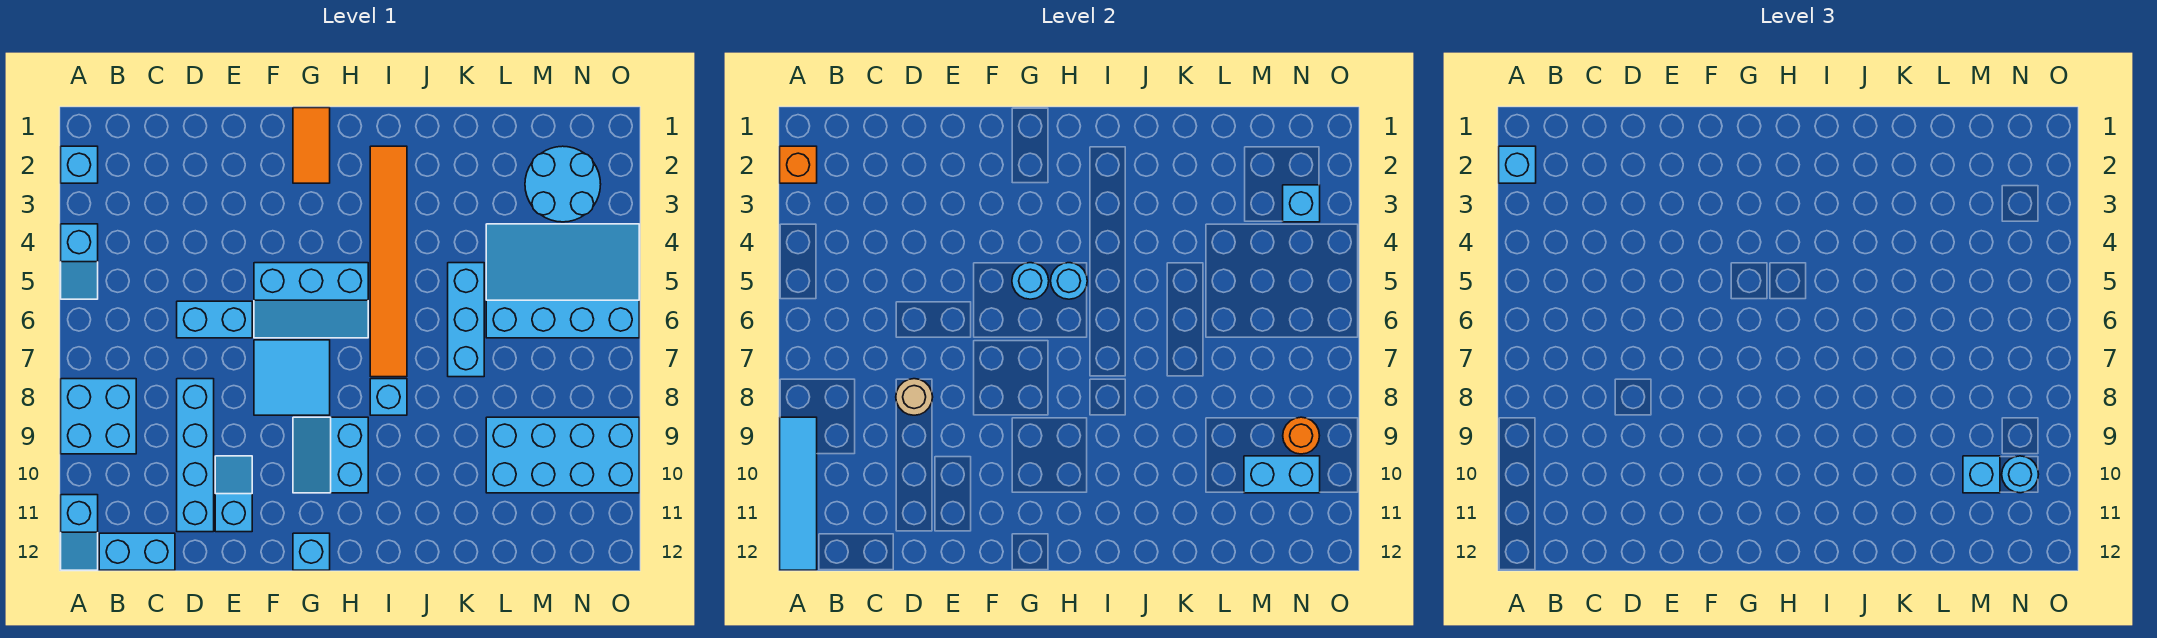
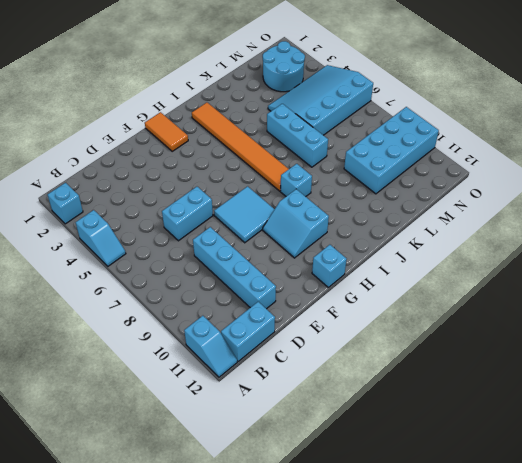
none -> cyan 2x2 brick [61,379,136,454]
none -> cyan 1x2 slope [215,456,252,532]
none -> cyan 2x3 slope [254,263,368,338]
none -> orange 1x1 brick [780,146,817,183]

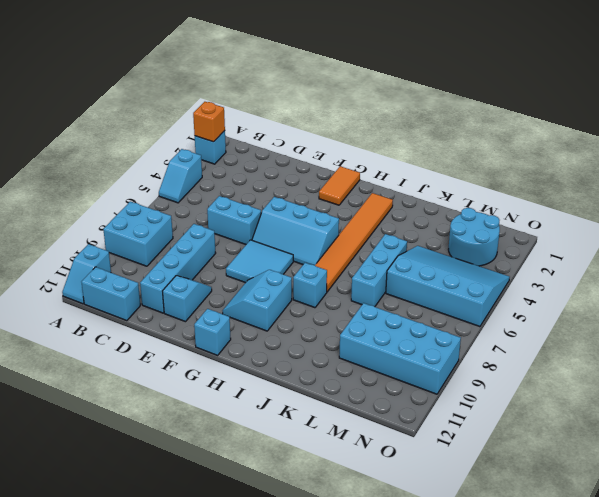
none -> cyan 1x4 tile [780,417,817,570]
none -> tan 1x1 round brick [896,379,933,415]
none -> cyan 1x1 round brick [1012,263,1049,299]
none -> cyan 1x1 round brick [1051,263,1087,299]

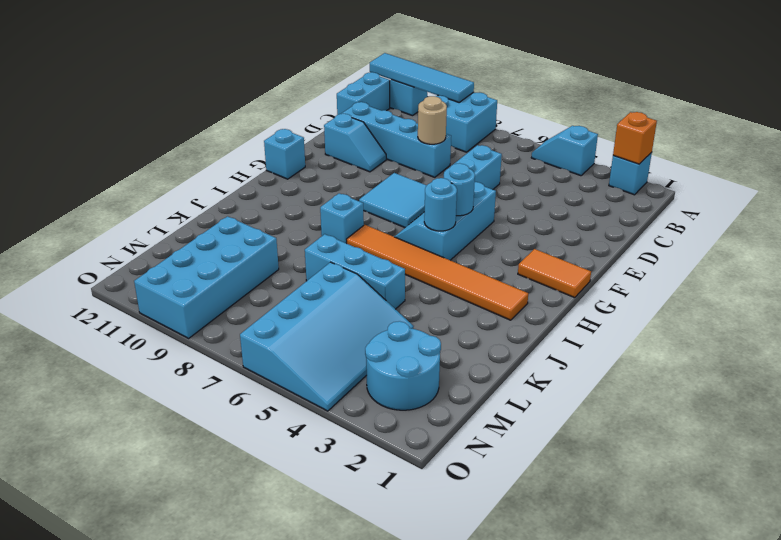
none -> cyan 2x2 slope [293,417,368,493]
none -> cyan 1x2 brick [1244,456,1320,493]
none -> cyan 1x1 brick [1283,185,1320,222]
none -> orange 1x1 round brick [1283,417,1320,454]

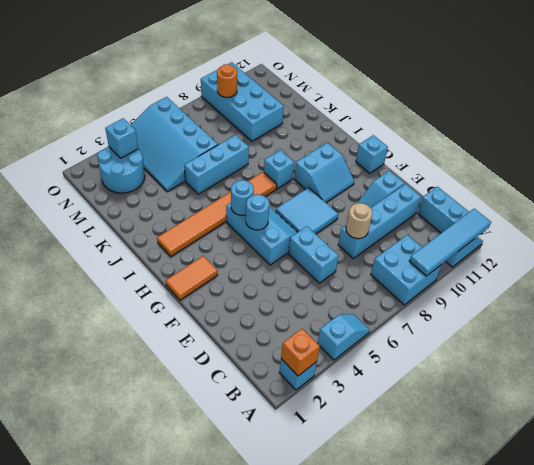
none -> cyan 1x2 brick [1244,456,1320,493]
none -> cyan 1x1 brick [1499,146,1536,183]
none -> cyan 1x1 brick [1963,456,2000,493]
none -> cyan 1x1 round brick [2002,456,2039,493]

